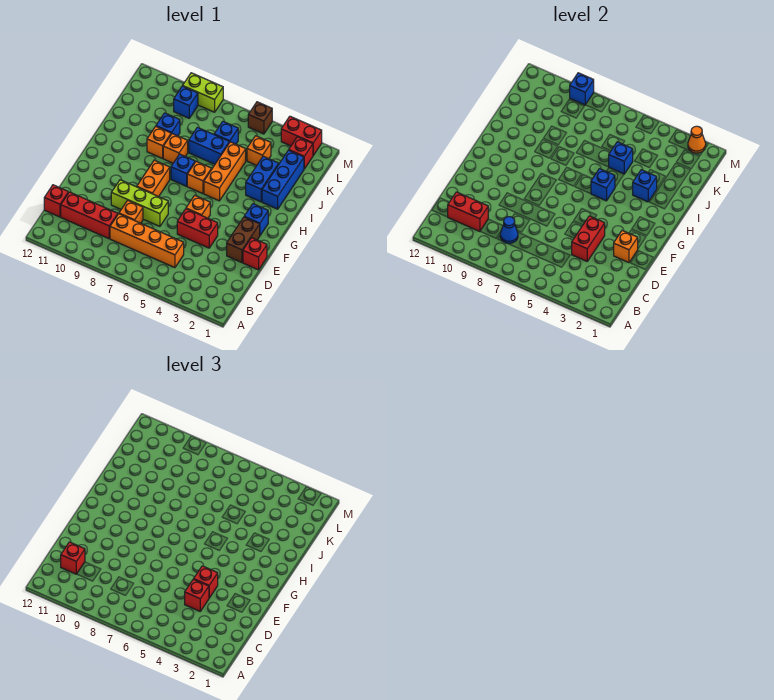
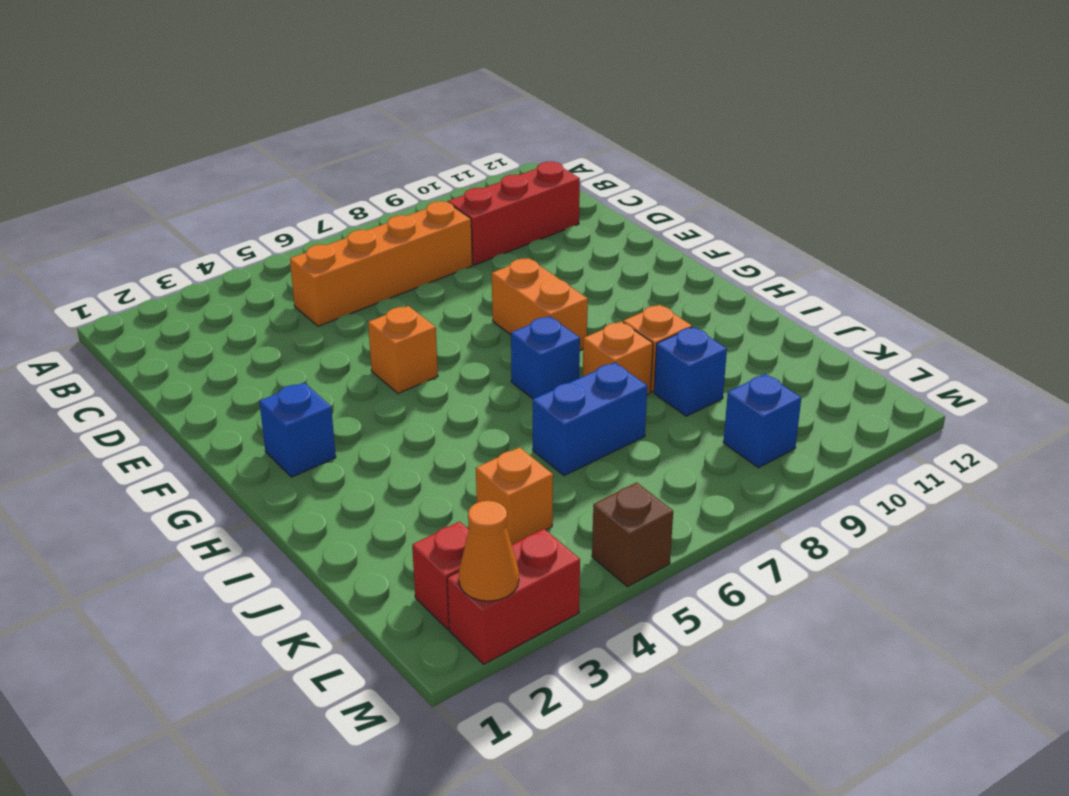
none -> red 1x1 brick [44,185,68,217]
none -> orange 1x1 brick [119,200,143,223]
none -> red 1x1 brick [243,238,267,270]
none -> brown 1x2 brick [227,217,260,263]

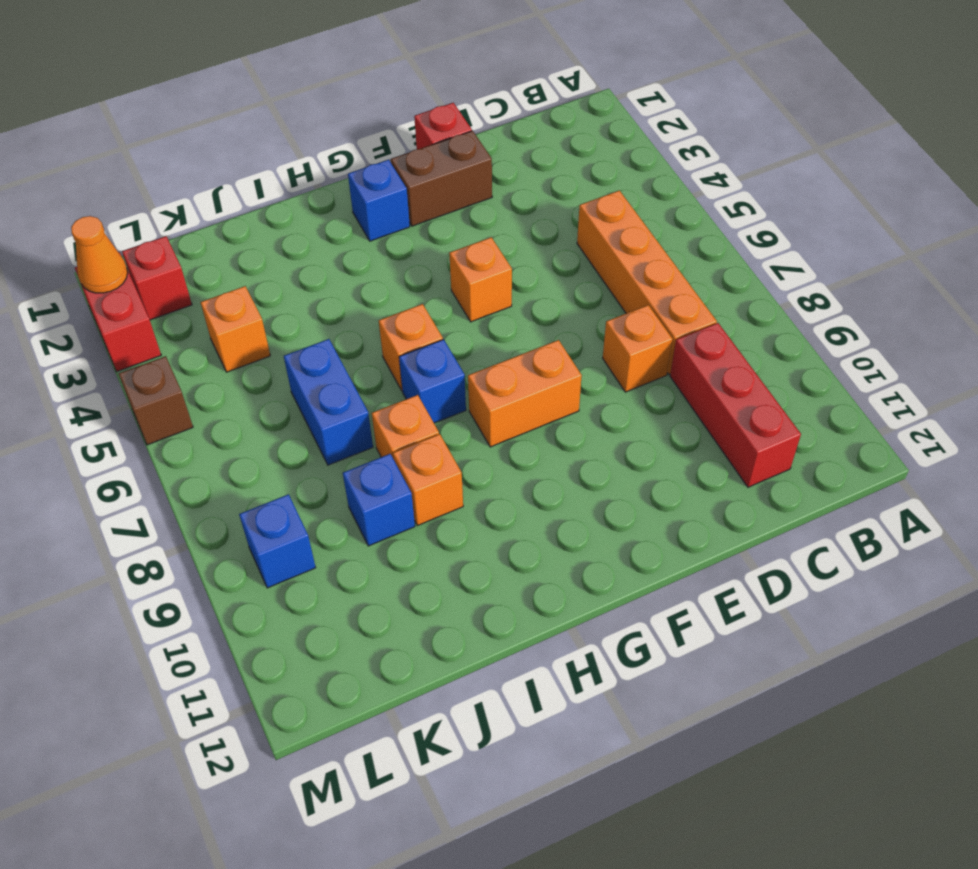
none -> red 1x1 brick [44,185,68,217]
none -> red 1x2 brick [177,209,218,248]
none -> lime 1x3 brick [111,180,168,226]
none -> orange 1x3 brick [204,142,246,201]

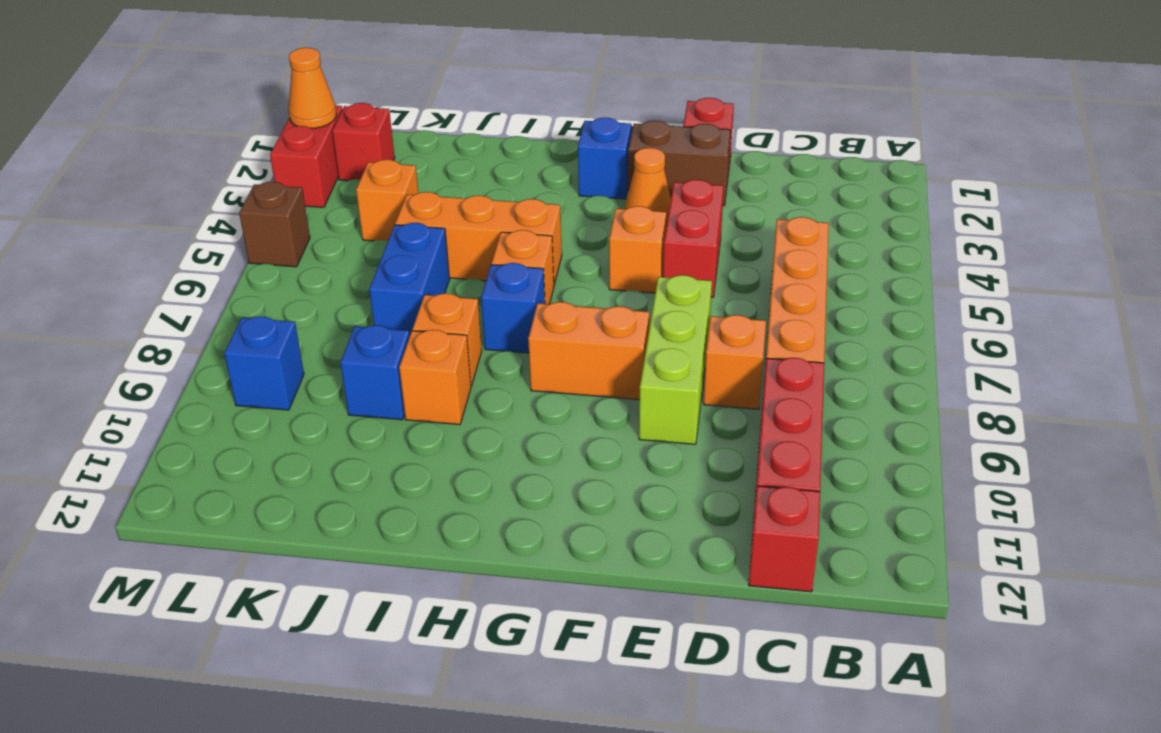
orange 1x1 cone [625,148,671,225] -> none
none -> blue 1x3 brick [262,150,304,209]
none -> blue 1x2 brick [246,156,279,202]
none -> blue 1x1 brick [214,122,238,144]
none -> lime 1x2 brick [183,73,223,112]

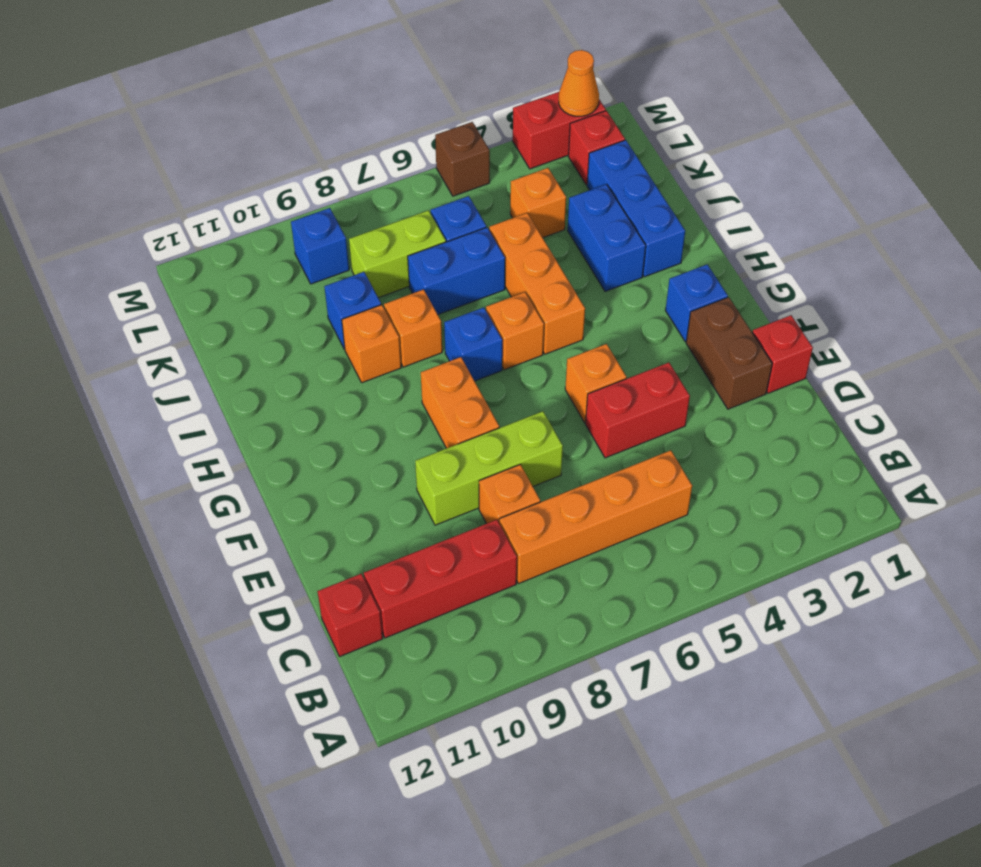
lime 1x2 brick [349,210,446,298] -> lime 1x2 brick moved to [183,73,223,112]
none -> blue 1x1 cone [500,217,518,243]
none -> red 1x2 brick [448,192,488,231]
none -> red 1x2 brick [572,216,605,261]
none -> orange 1x1 brick [614,231,638,263]

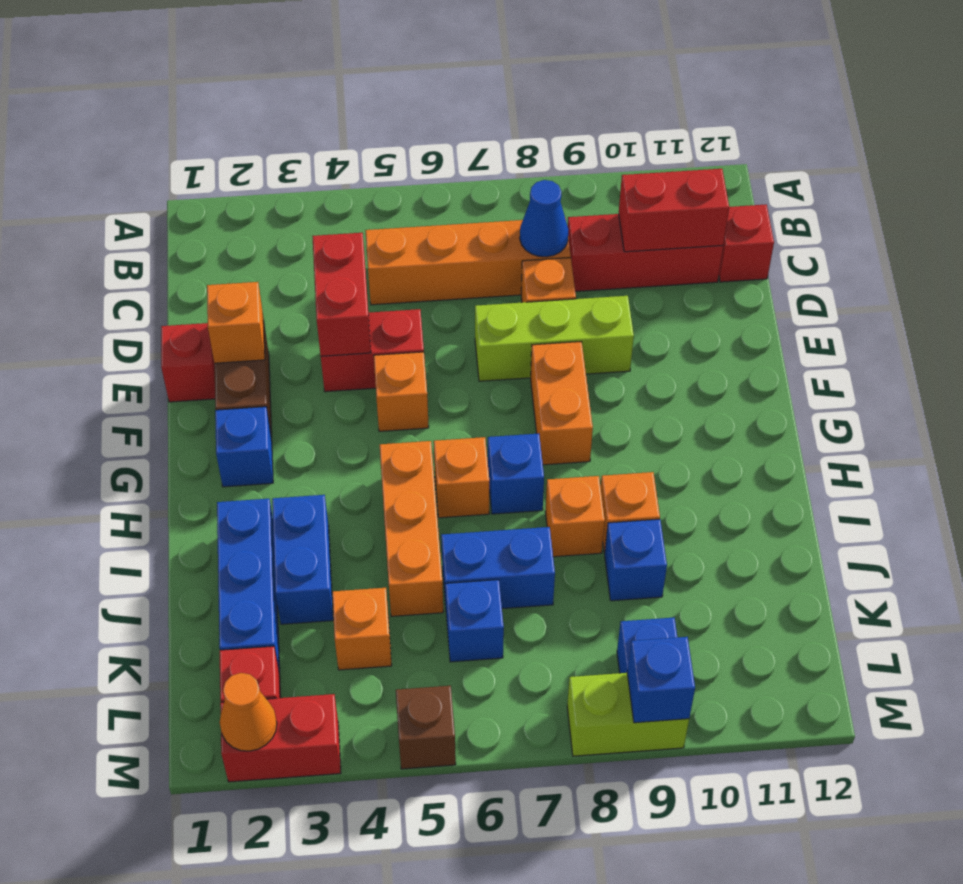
none -> blue 1x1 brick [591,169,615,201]
none -> blue 1x1 brick [633,170,657,202]
none -> blue 1x1 brick [609,142,633,174]
none -> red 1x1 brick [61,542,85,574]

